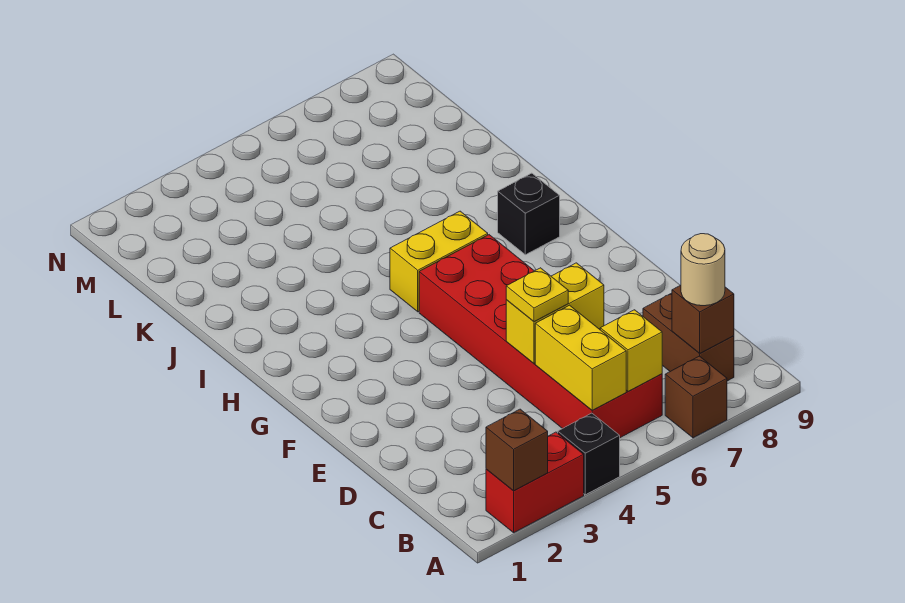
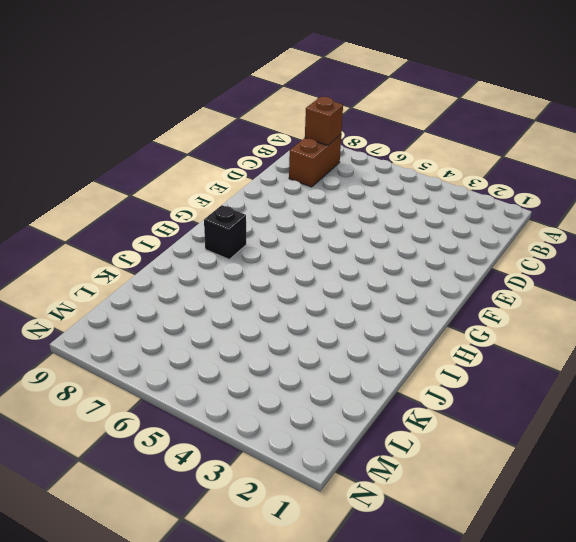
none -> red 1x2 brick [486,432,584,533]
none -> black 1x1 brick [558,413,620,495]
none -> brown 1x1 brick [665,356,727,438]

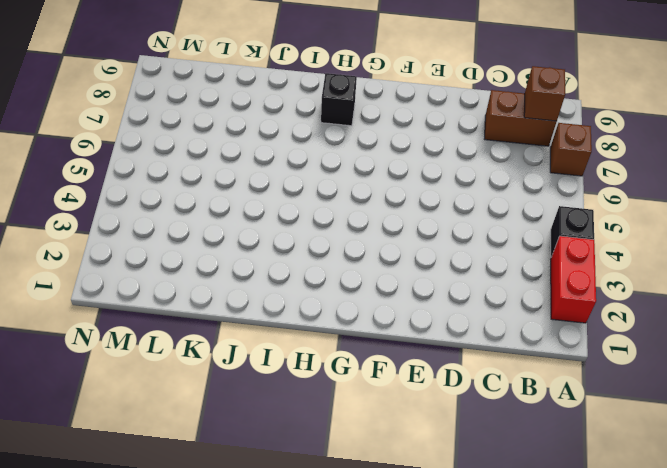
none -> red 2x6 brick [419,235,662,438]
none -> yellow 1x2 brick [390,211,488,312]
none -> brown 1x1 brick [486,409,548,491]

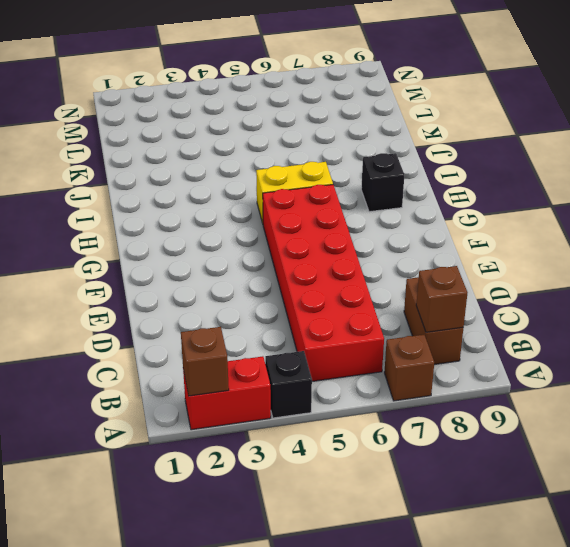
none -> yellow 1x2 brick [535,305,626,410]
none -> yellow 1x1 brick [600,310,662,392]
none -> yellow 1x2 brick [506,263,604,363]

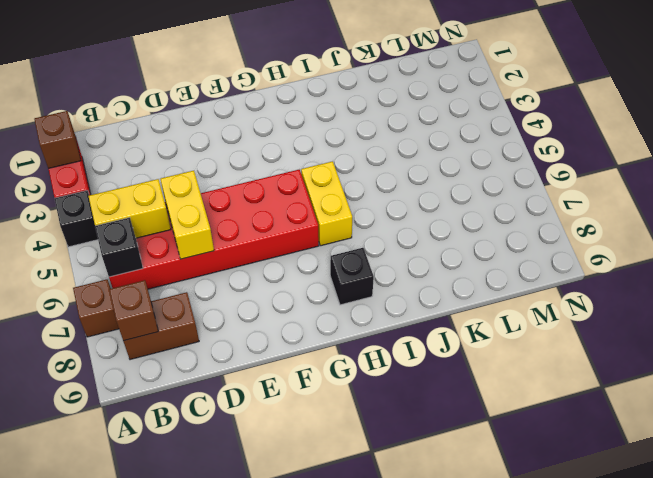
black 1x1 brick [95,218,143,277] -> yellow 1x1 brick [600,310,662,392]
none -> tan 1x1 round brick [681,234,725,306]
none -> yellow 1x1 plate [506,268,568,322]

